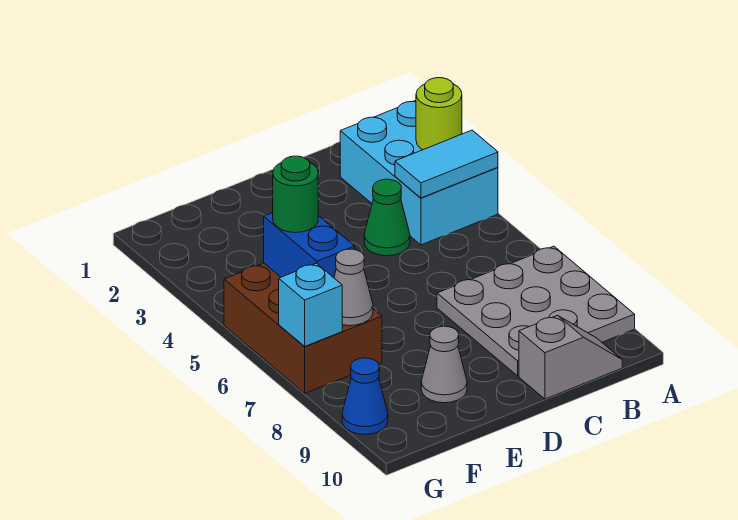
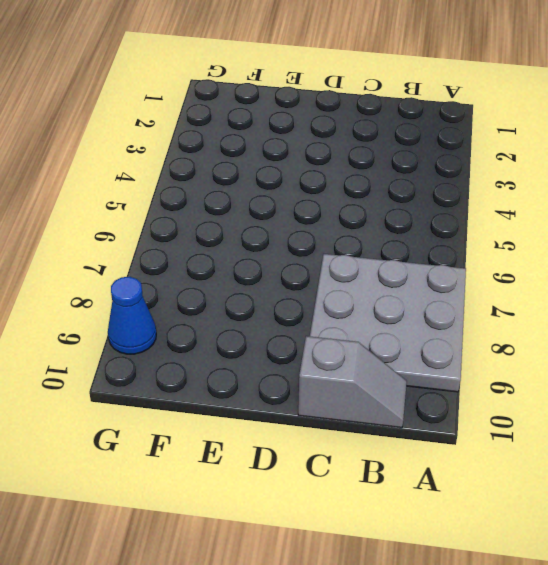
none -> cyan 2x3 brick [340,100,498,245]
none -> green 1x1 cone [364,179,410,256]
none -> grey 1x1 cone [421,326,467,403]

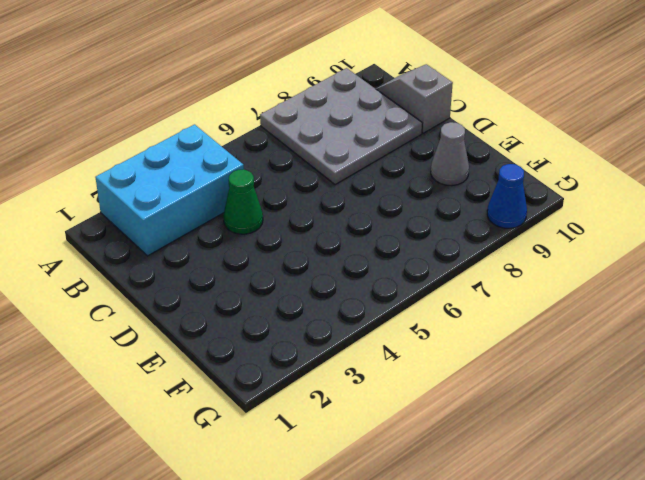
none -> brown 2x3 brick [224,263,382,393]
none -> lime 1x1 round brick [416,78,462,150]
none -> cyan 1x2 tile [395,130,498,198]

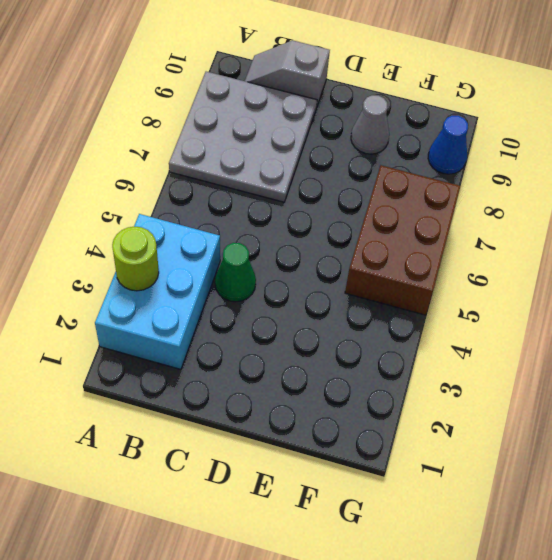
none -> cyan 1x2 tile [395,130,498,198]
none -> blue 1x2 brick [264,213,355,278]
none -> grey 1x1 cone [334,249,373,326]

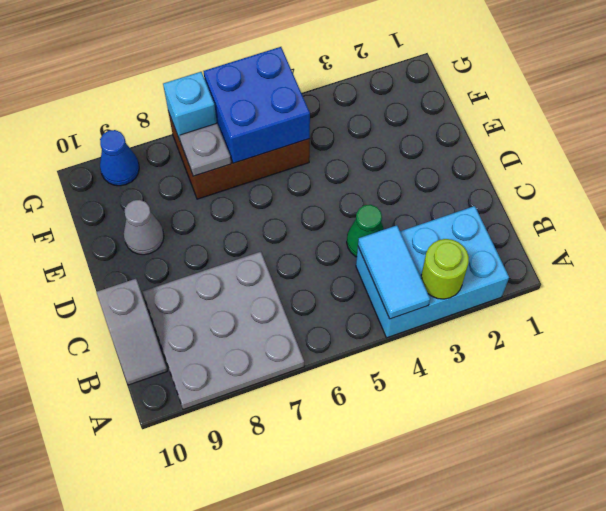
blue 2x2 brick [203,47,310,163] -> blue 1x2 brick [264,213,355,278]
grey 1x1 plate [179,123,231,176] -> grey 1x1 cone [334,249,373,326]
none -> green 1x1 round brick [273,156,318,233]

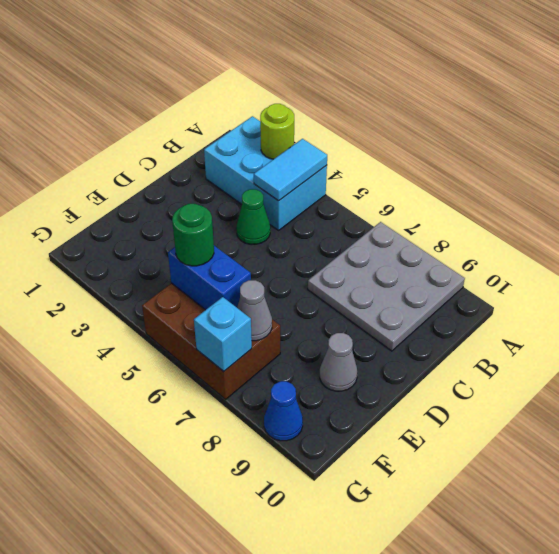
none -> grey 1x2 slope [519,316,622,399]

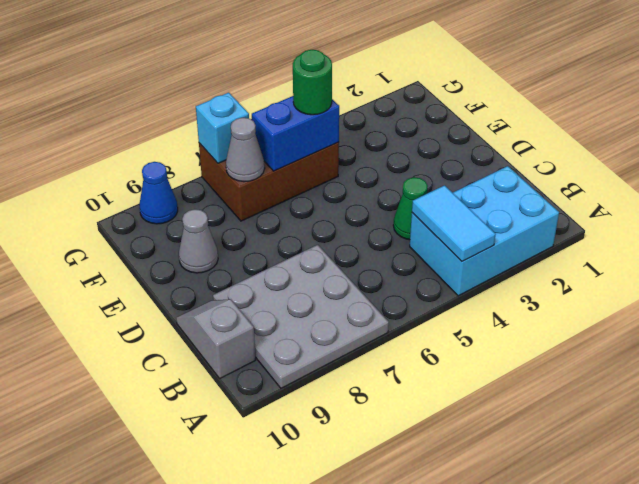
grey 1x2 slope [176,299,256,378] -> grey 1x2 slope turned to [519,316,622,399]
none -> lime 1x1 round brick [416,78,462,150]

